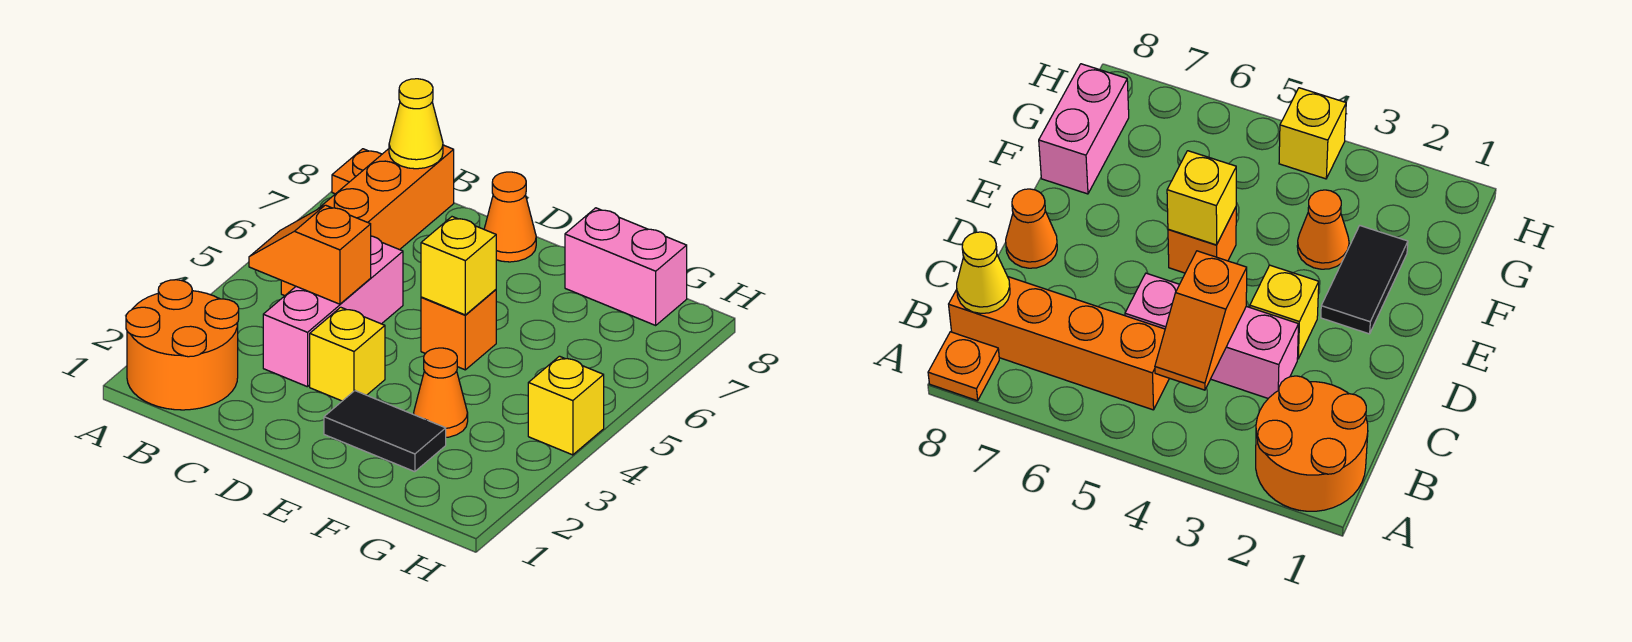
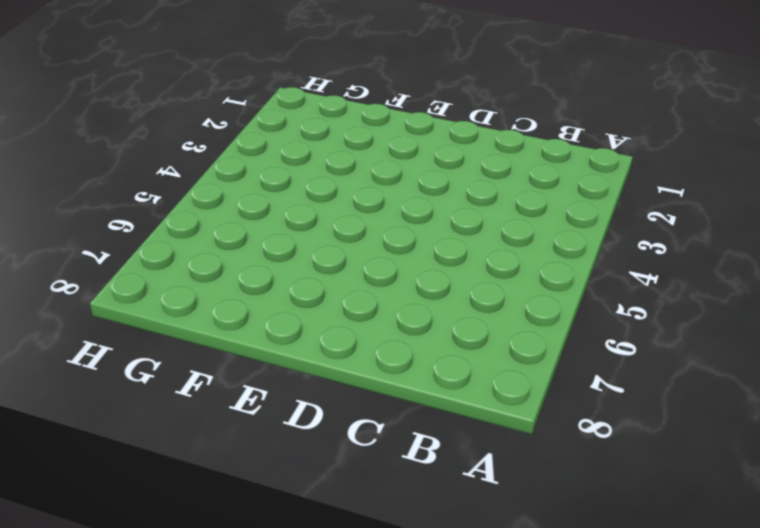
none -> orange 2x2 round brick [126,280,239,410]
none -> orange 1x1 plate [332,149,382,194]
none -> orange 1x4 brick [281,145,454,296]

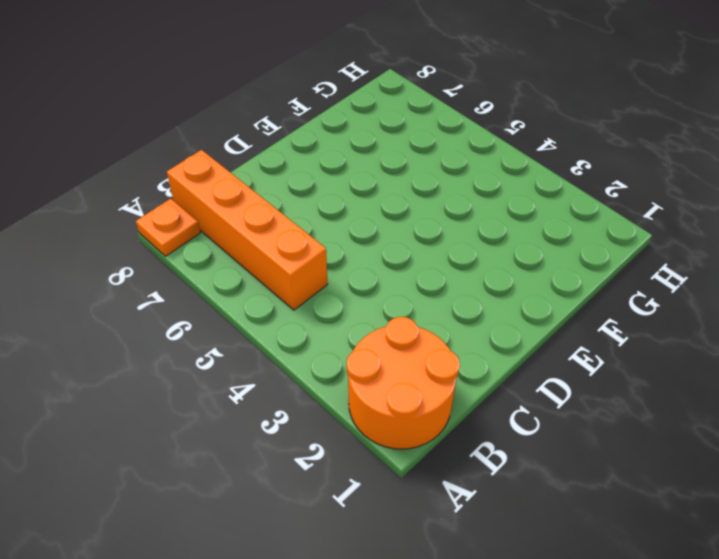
none -> pink 1x3 brick [263,236,403,387]
none -> yellow 1x1 brick [310,307,385,401]
none -> orange 1x1 cone [484,172,536,262]

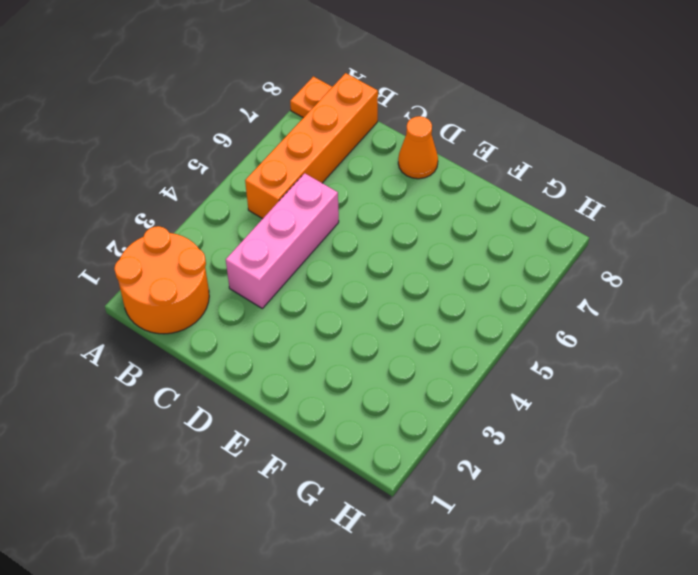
none -> yellow 1x1 brick [310,307,385,401]
none -> black 1x2 tile [324,391,446,472]
none -> orange 1x1 brick [421,290,496,370]

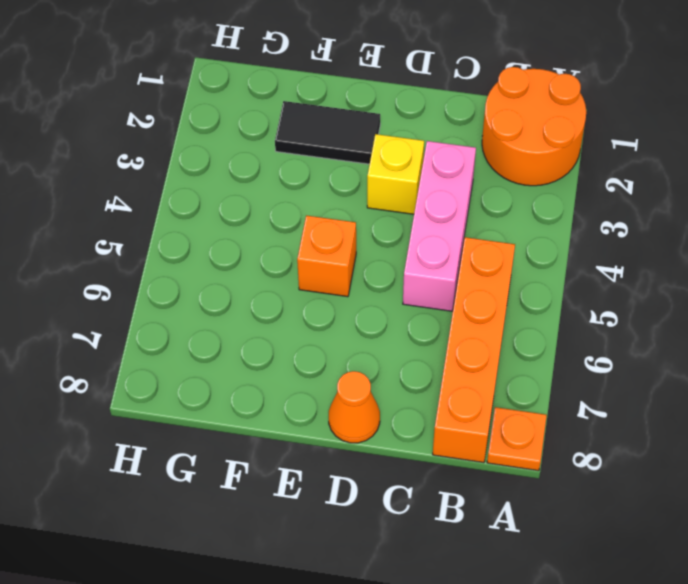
none -> orange 1x1 cone [414,348,468,437]
none -> pink 1x2 brick [565,208,687,325]
none -> yellow 1x1 brick [528,356,604,455]

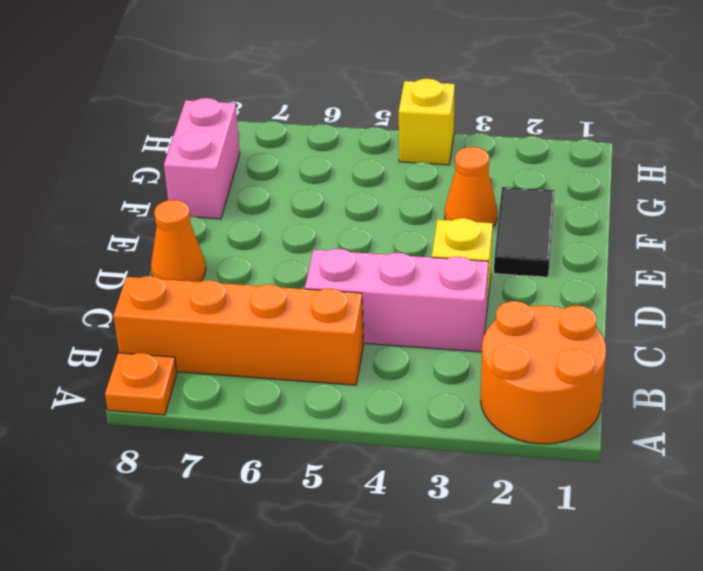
none -> orange 1x1 brick [421,290,496,370]
none -> orange 1x2 slope [249,205,371,304]
none -> yellow 1x1 cone [389,79,443,169]

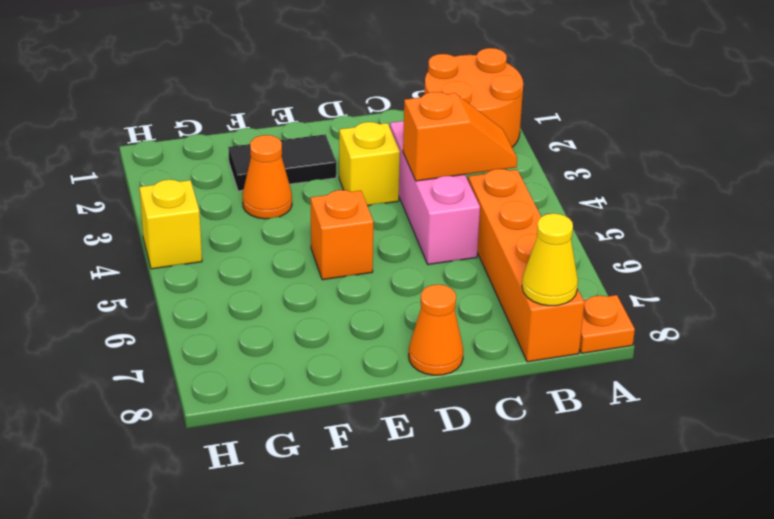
none -> pink 1x2 brick [565,208,687,325]
none -> yellow 1x1 brick [421,217,496,315]

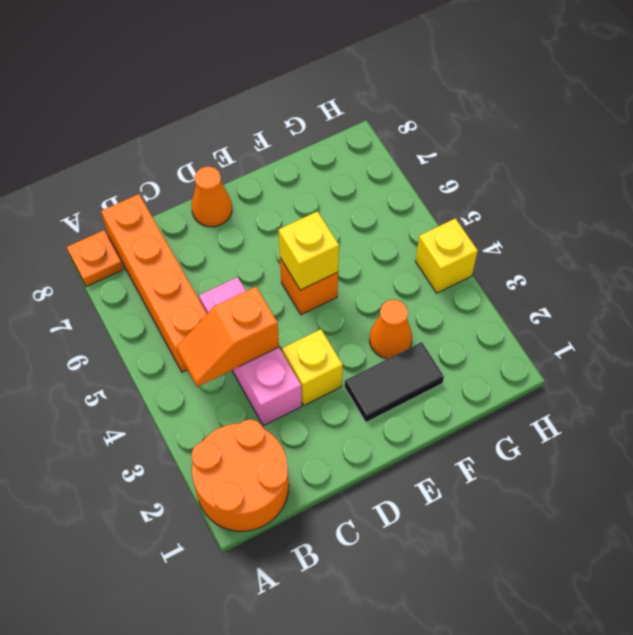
none -> pink 1x2 brick [565,208,687,325]
none -> yellow 1x1 cone [389,79,443,169]

